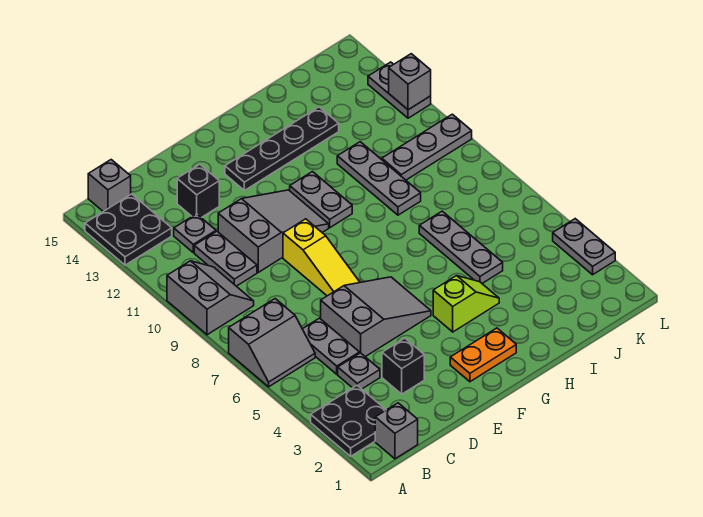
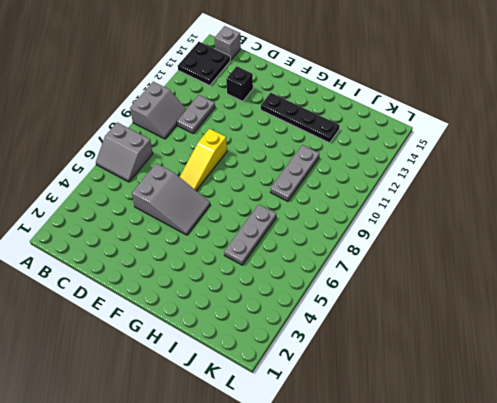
none -> black 2x2 plate [311,385,386,456]
none -> grey 1x1 brick [375,403,418,459]
none -> grey 1x1 plate [338,353,380,389]

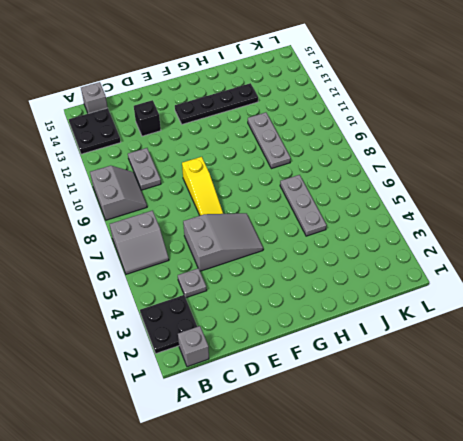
none -> grey 1x2 plate [303,318,360,374]
none -> grey 1x1 plate [174,214,216,253]
none -> black 1x1 brick [382,338,424,394]

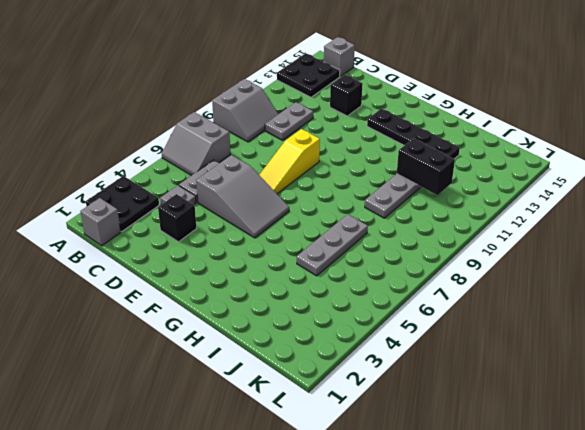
black 1x2 brick [397,138,455,195] -> none
none -> grey 1x1 plate [174,214,216,253]
none -> grey 2x3 slope [218,190,329,272]
none -> orange 1x2 plate [450,328,516,382]

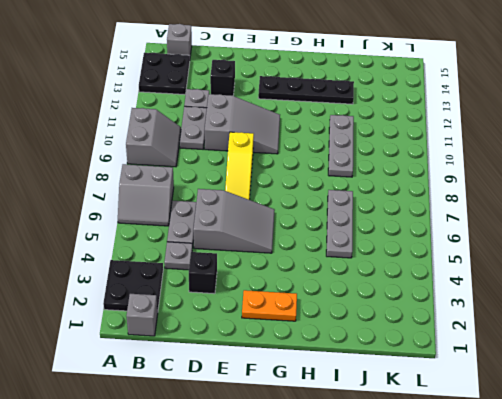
none -> lime 1x2 slope [433,276,499,332]
none -> grey 1x2 plate [290,172,352,228]
none -> grey 1x3 plate [382,114,472,180]

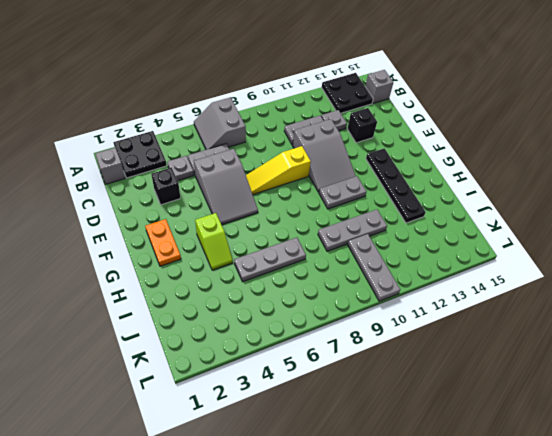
none -> grey 2x2 slope [167,261,254,335]
none -> grey 1x2 plate [553,219,615,275]
none -> grey 1x2 plate [368,62,431,118]

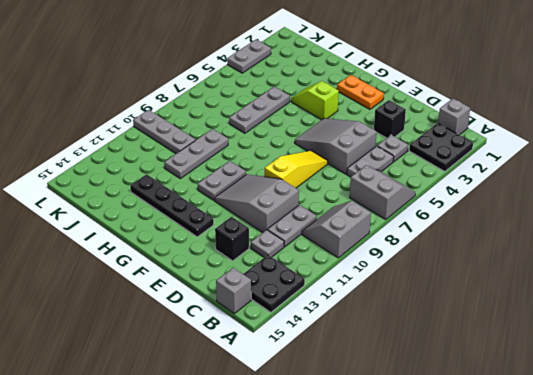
none -> grey 1x2 plate [368,62,431,118]
none -> grey 1x1 brick [389,54,431,110]

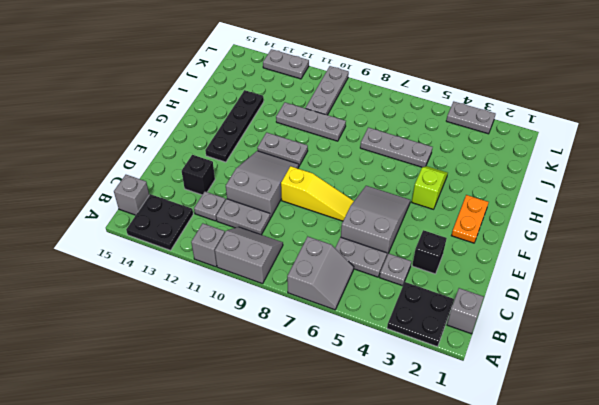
grey 1x1 brick [191,223,225,267] -> grey 1x1 brick moved to [389,54,431,110]

